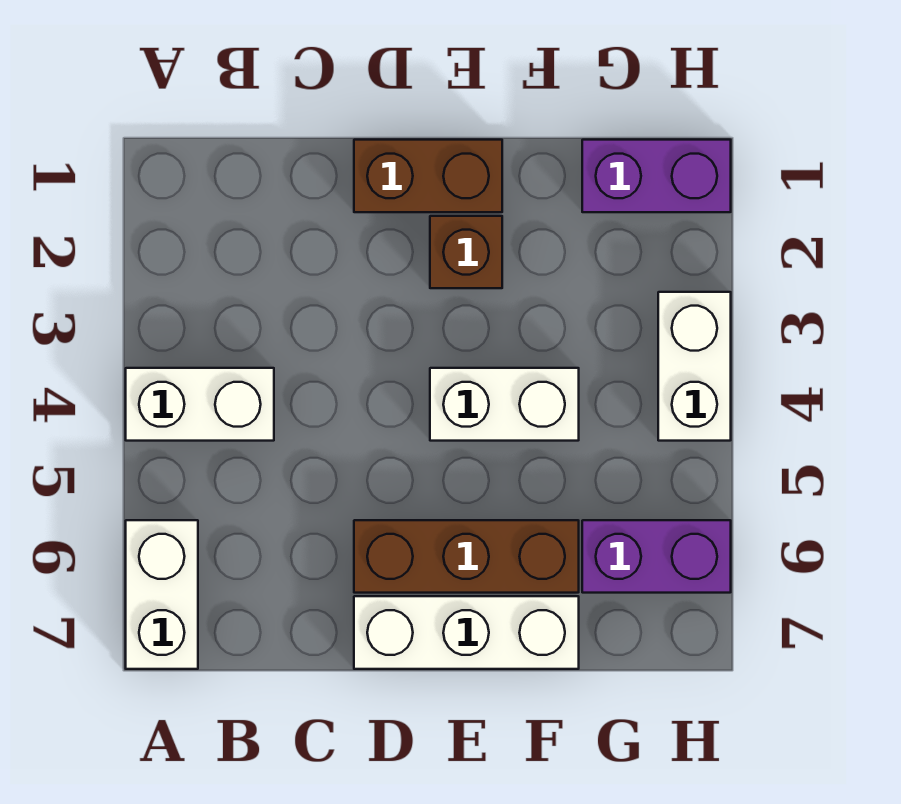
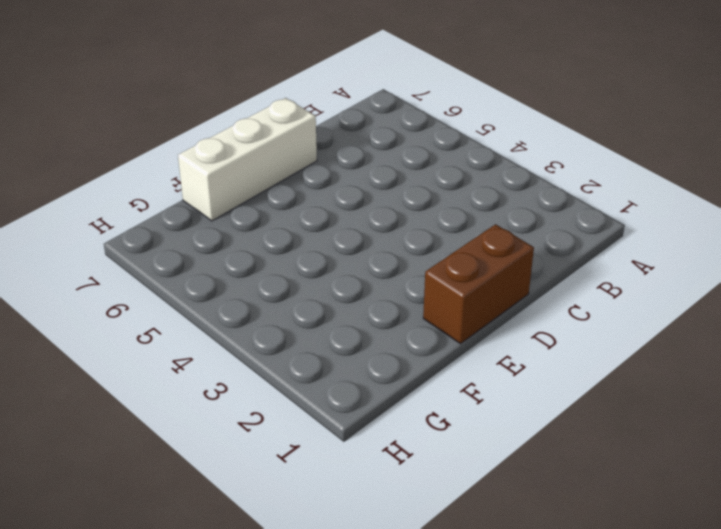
none -> white 1x2 brick [126,368,274,441]
none -> white 1x2 brick [126,520,198,669]

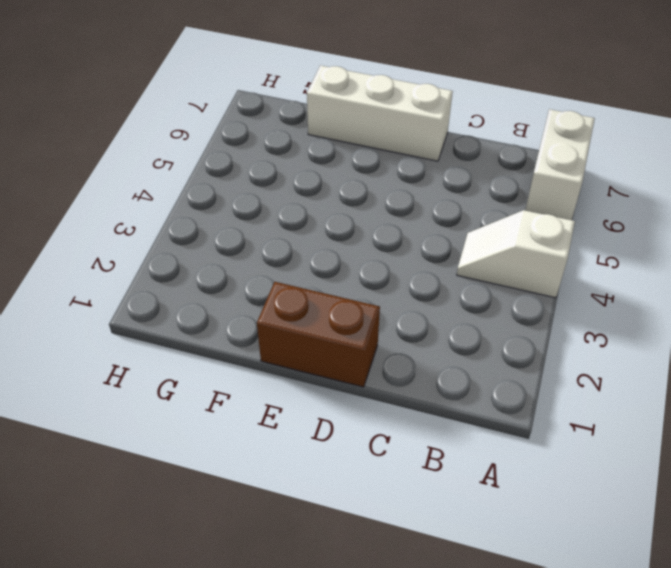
white 1x2 slope [457,210,575,298] -> white 1x2 brick [126,368,274,441]
none -> brown 1x3 brick [354,520,579,593]
none -> brown 1x1 brick [430,216,502,288]

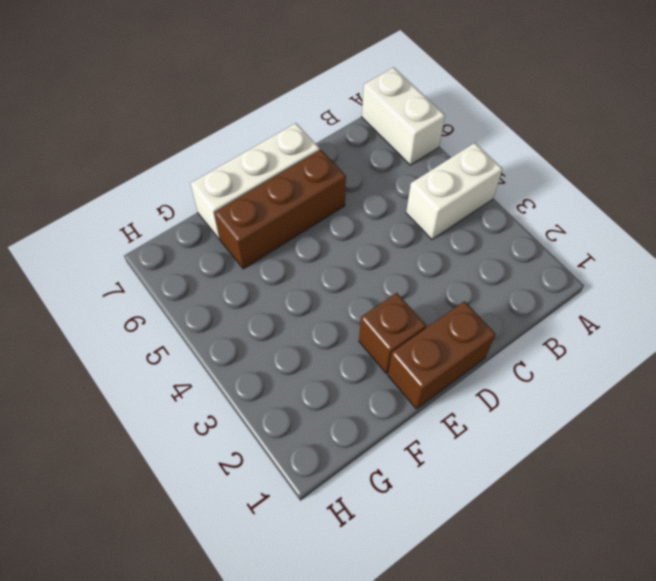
none -> white 1x2 brick [430,368,579,441]
none -> purple 1x2 brick [582,140,731,212]

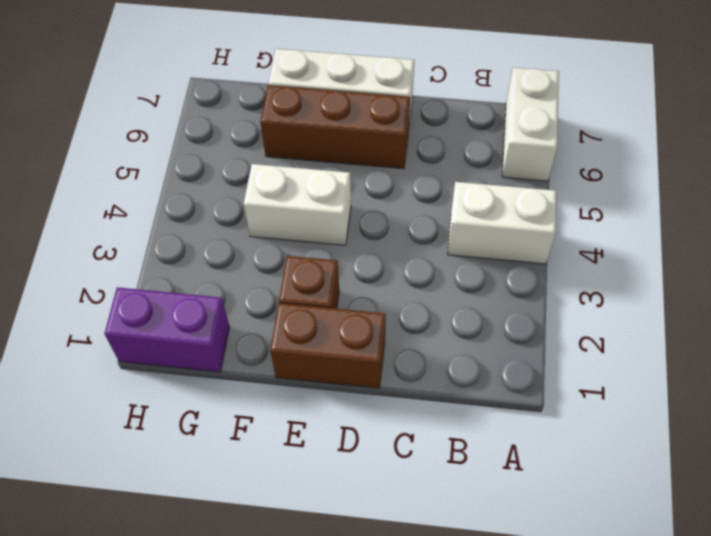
none -> purple 1x2 brick [582,520,731,593]
none -> white 1x2 brick [658,292,731,441]

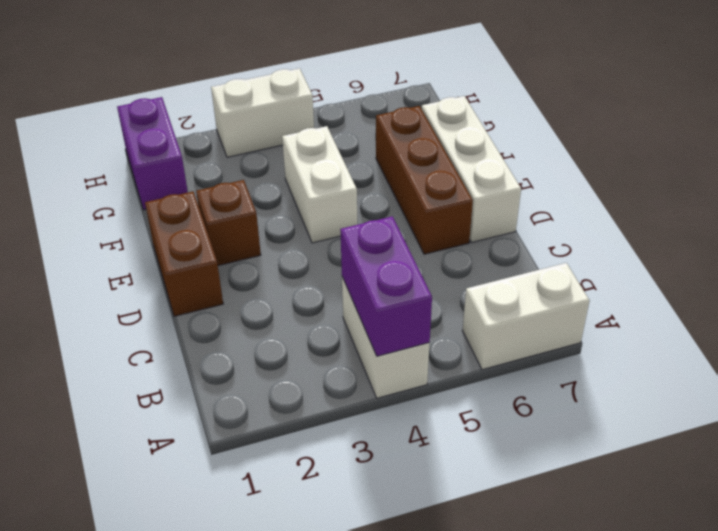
purple 1x2 brick [340,216,432,356] -> purple 1x2 brick moved to [582,520,731,593]

